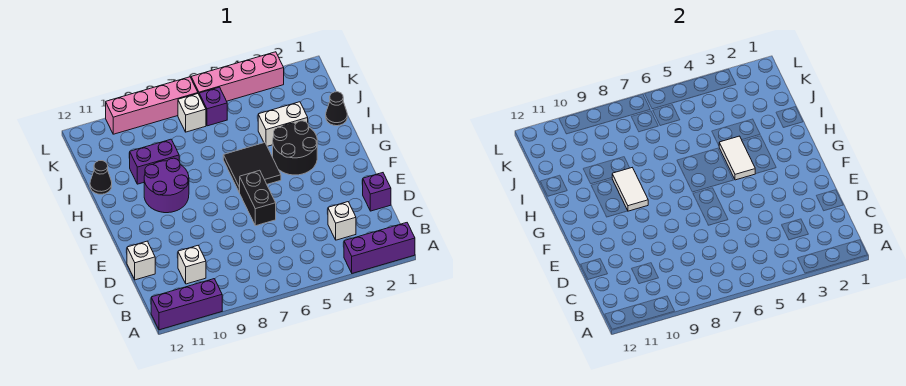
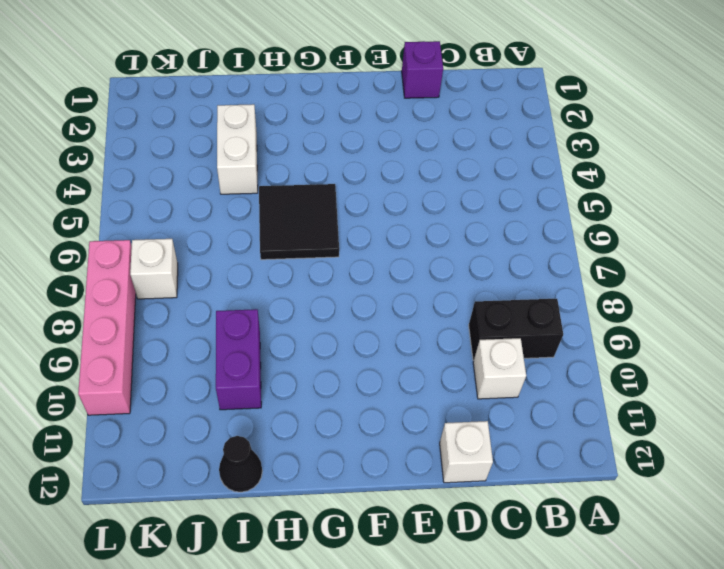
black 1x2 brick [469,299,563,360] -> black 1x2 brick moved to [239,170,276,226]
none -> purple 1x3 brick [344,223,415,273]
none -> purple 1x3 brick [151,279,222,330]
none -> white 1x1 brick [328,202,356,240]

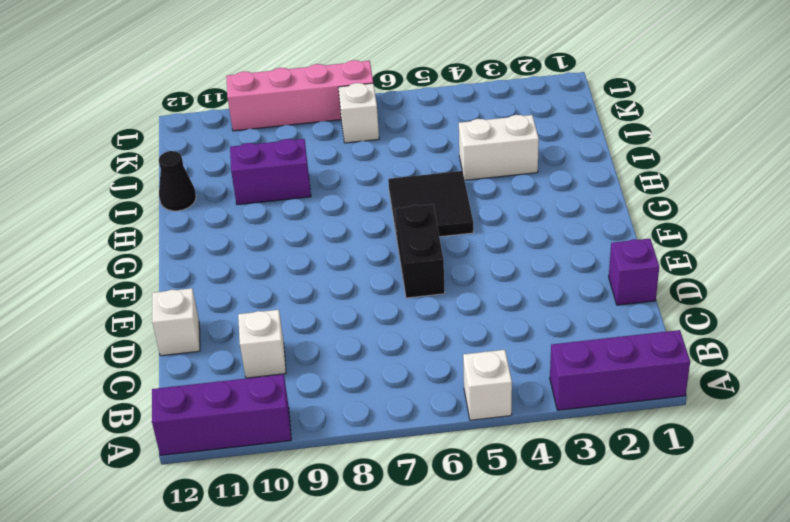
white 1x1 brick [463,350,512,420] -> white 1x1 brick moved to [328,202,356,240]
none -> black 2x2 round brick [273,121,317,175]
none -> purple 2x2 round brick [144,158,189,213]
none -> black 1x1 cone [326,92,347,126]

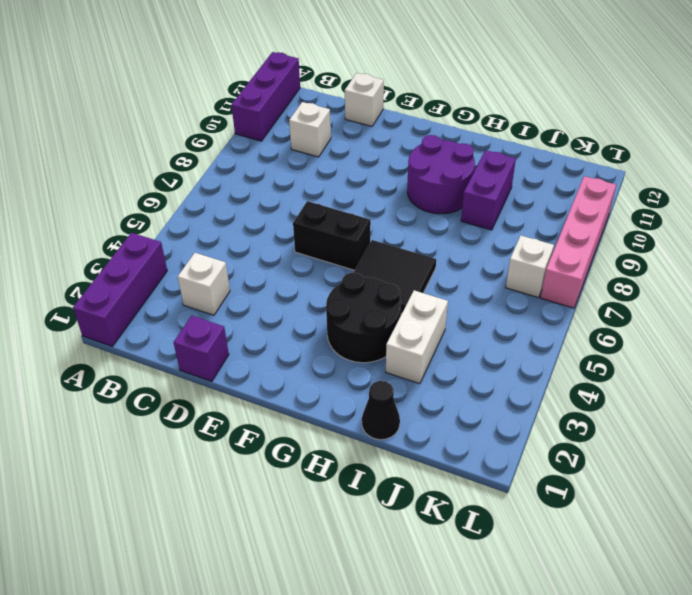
none -> black 1x1 cone [90,161,112,194]
none -> purple 1x1 brick [199,87,227,126]
none -> pink 1x4 brick [191,52,284,101]

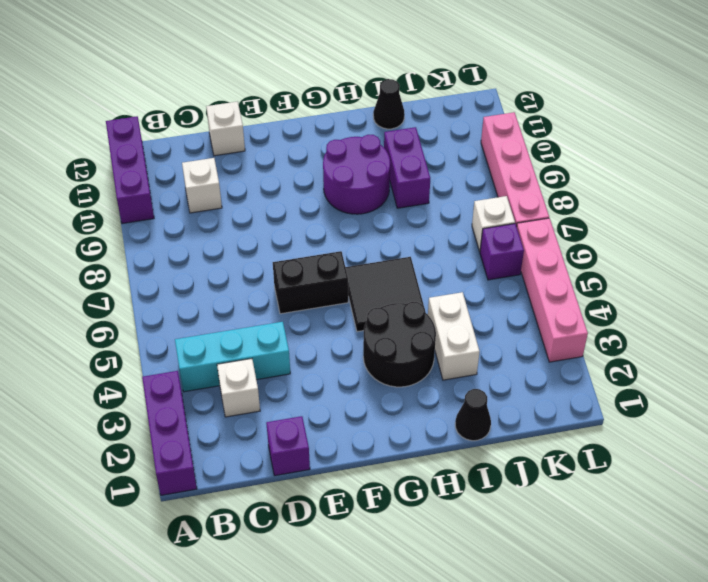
cyan 1x3 brick [175,322,290,392] -> none
none -> white 1x2 tile [719,136,755,180]
none -> white 1x2 tile [612,168,648,211]

